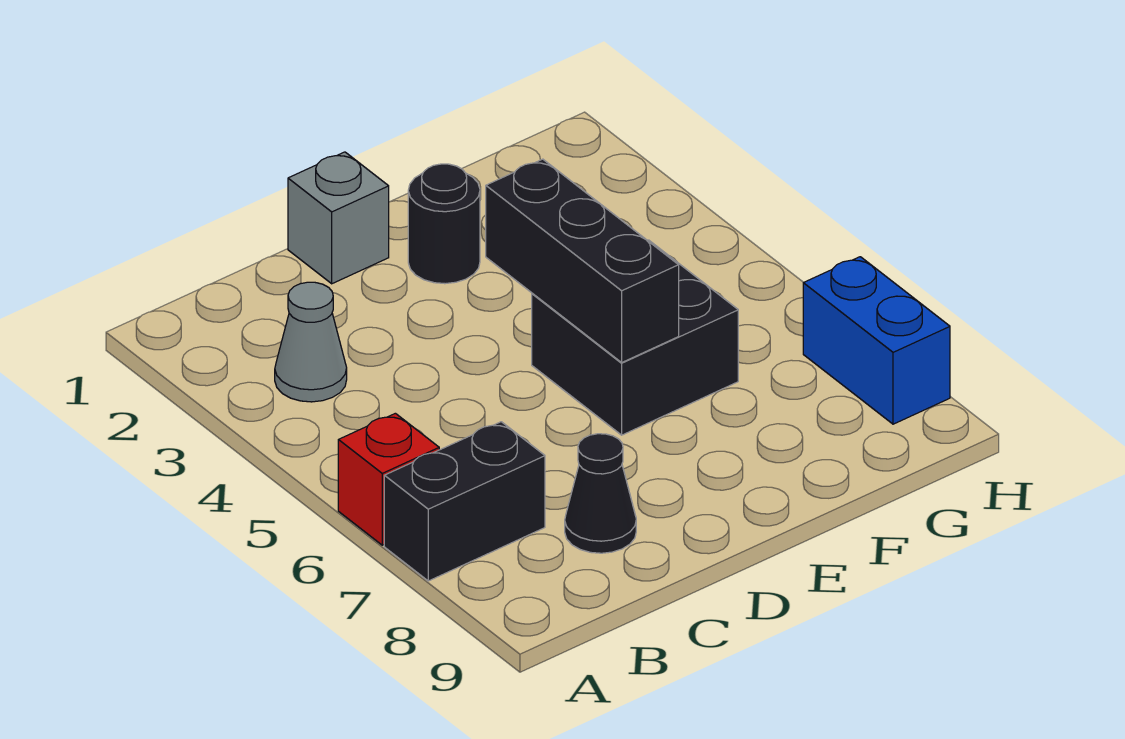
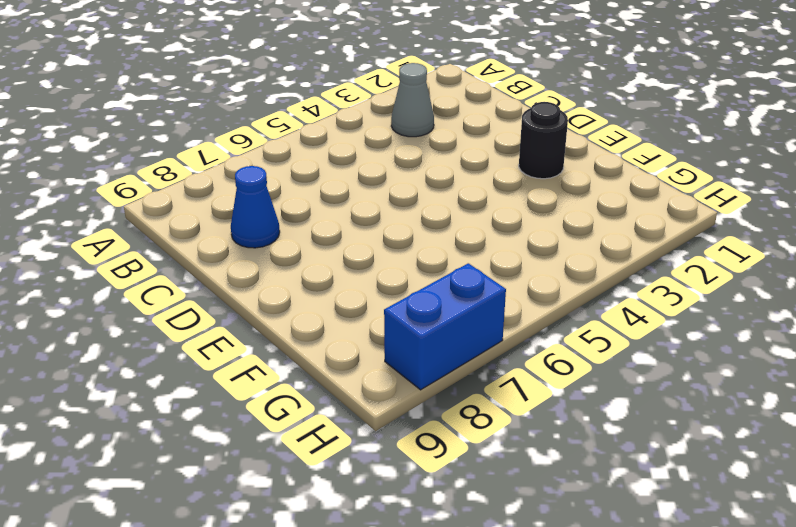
blue 1x1 cone [231,166,280,248] -> black 1x1 cone [565,434,636,553]
none -> red 1x1 brick [338,413,439,545]
none -> black 1x2 brick [384,422,545,581]

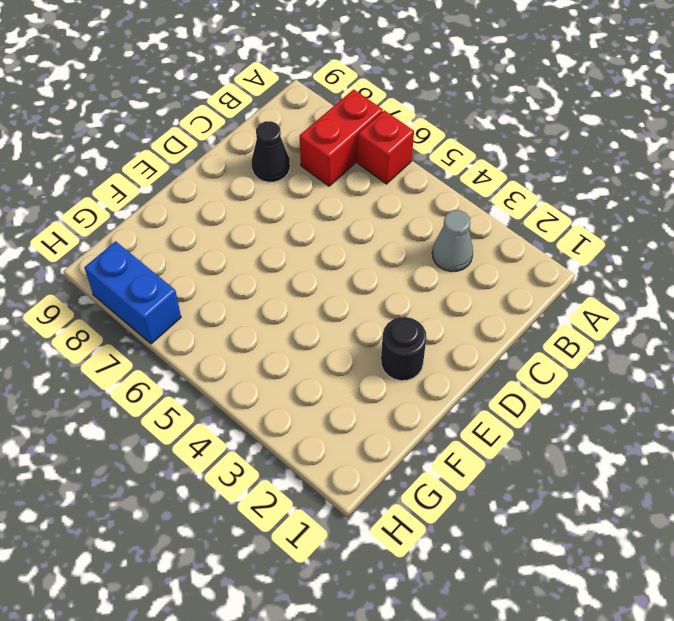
red 1x2 brick [300,89,383,186] -> black 1x2 brick [384,422,545,581]
none -> grey 1x1 brick [288,152,389,284]
none -> black 2x2 brick [532,240,738,435]

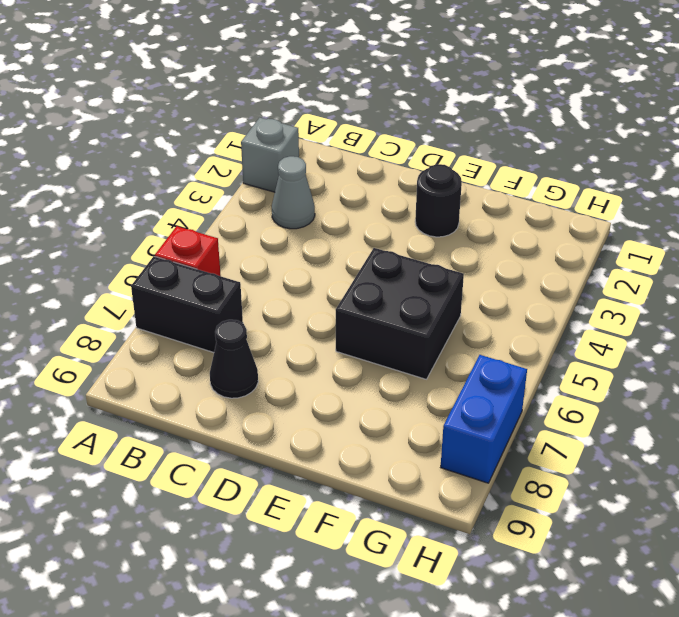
grey 1x1 brick [241,118,299,192] -> grey 1x1 brick moved to [288,152,389,284]
none -> black 1x3 brick [486,159,679,362]

